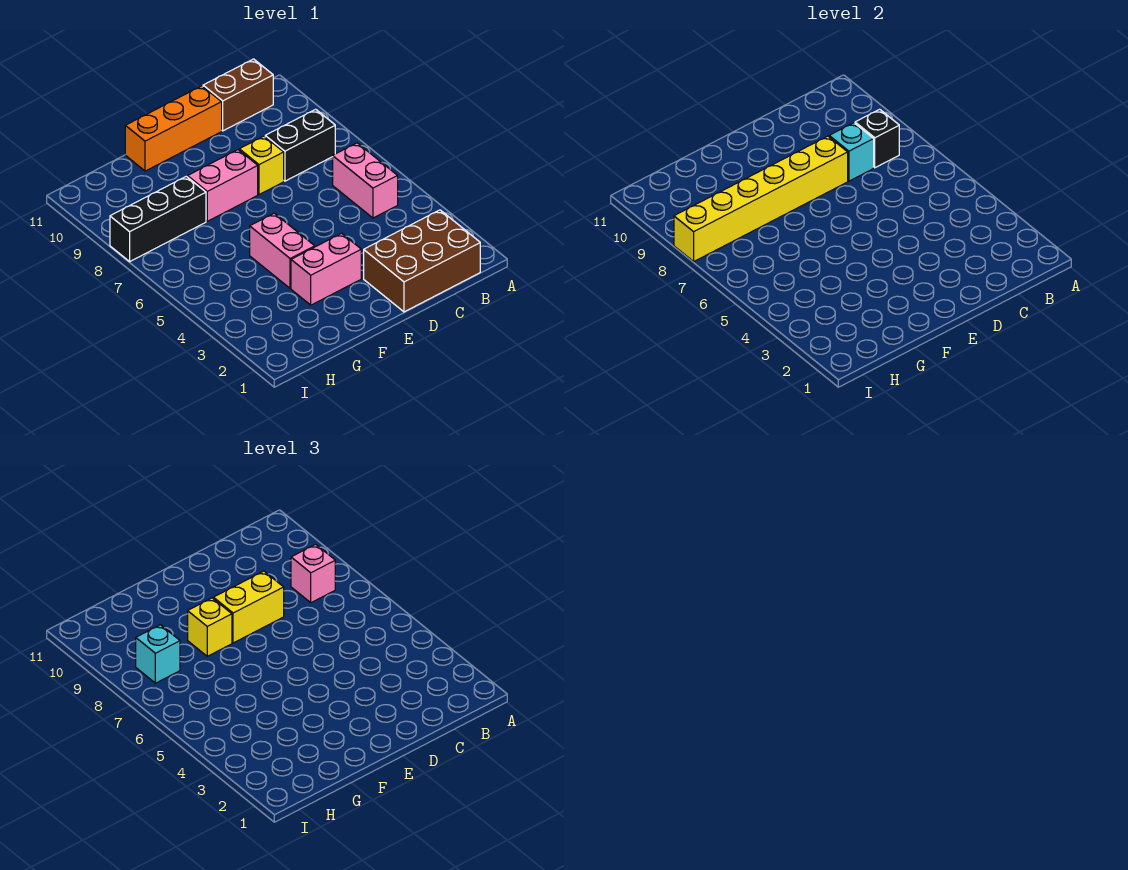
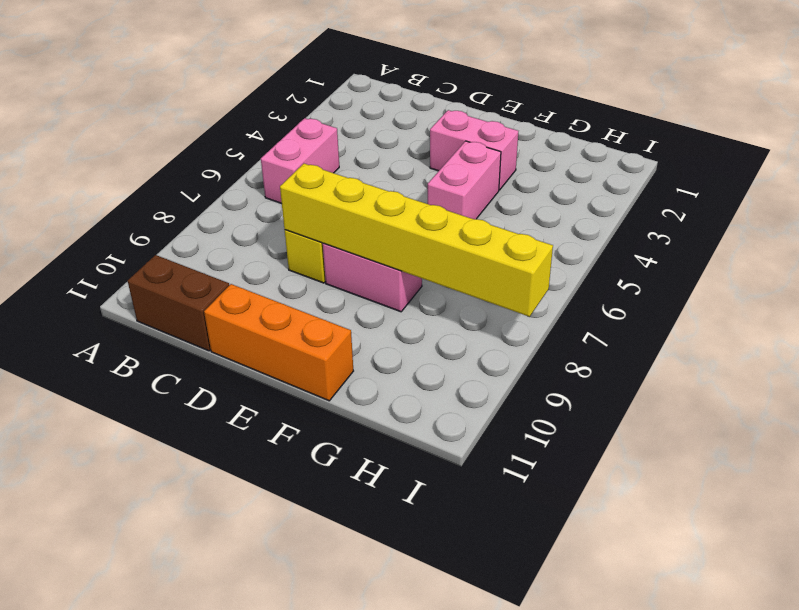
none -> brown 2x3 brick [364,210,480,312]
none -> black 1x2 brick [265,109,335,181]
none -> black 1x3 brick [110,176,206,261]

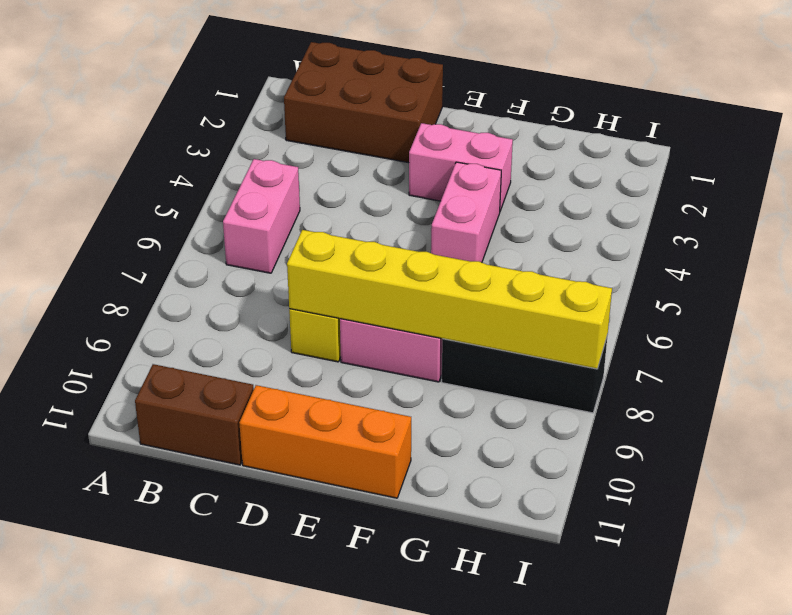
none -> black 1x2 brick [265,109,335,181]
none -> black 1x1 brick [855,109,899,168]
none -> cyan 1x1 brick [829,123,874,181]

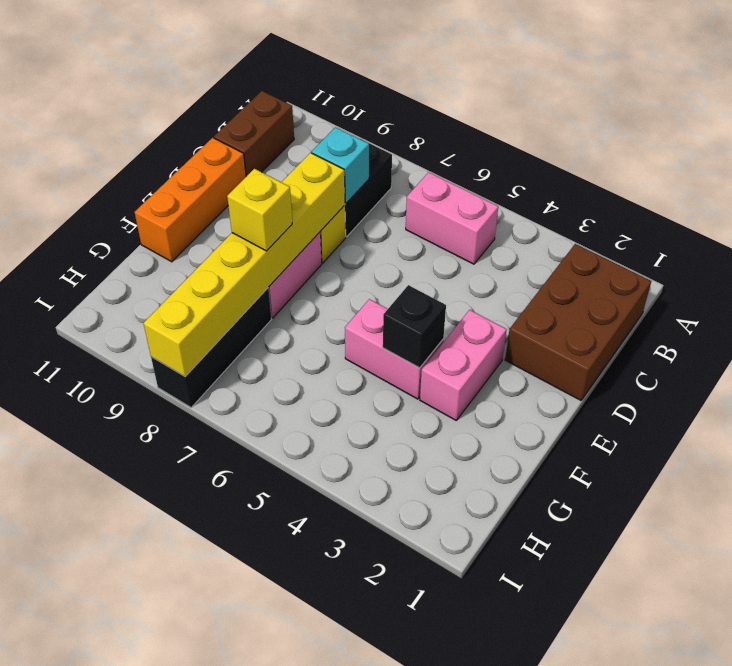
black 1x1 brick [383,285,446,368] -> black 1x1 brick moved to [855,109,899,168]
none -> pink 1x1 brick [291,544,335,603]
none -> yellow 1x2 brick [213,571,284,643]
none -> cyan 1x1 brick [136,625,180,683]

